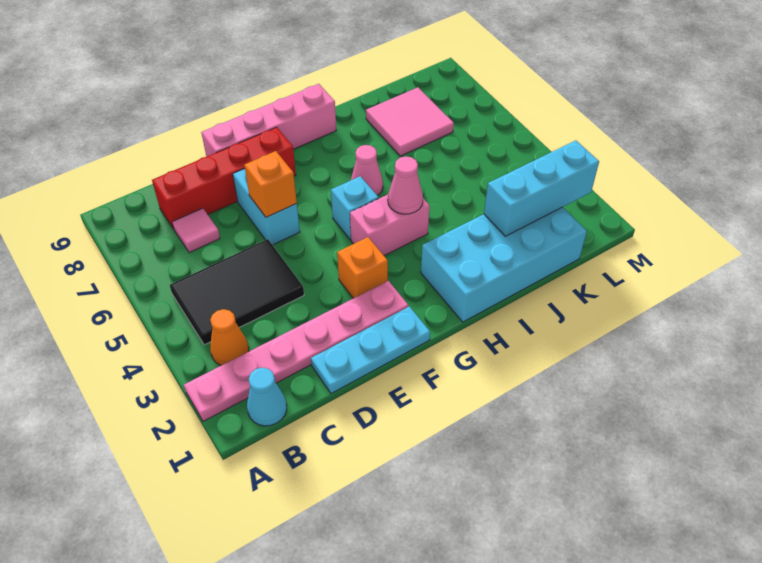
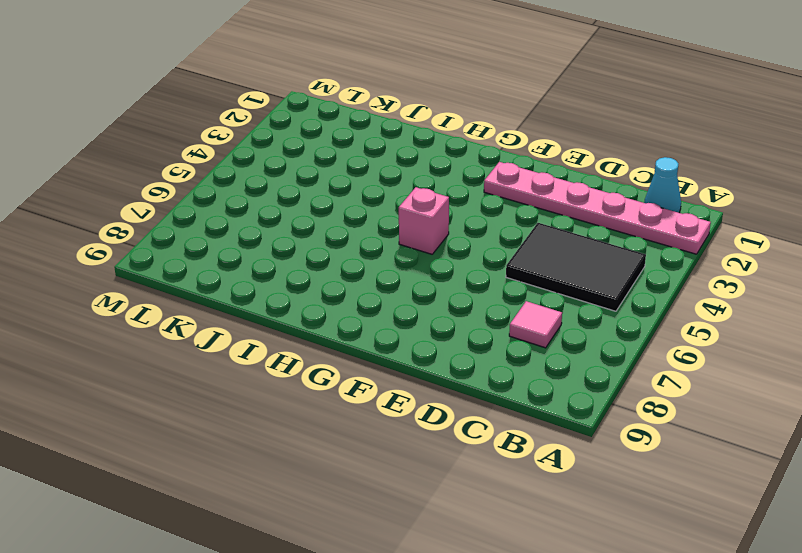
pink 1x1 brick [399,187,449,254] -> cyan 1x1 brick [331,176,379,240]
none -> orange 1x1 cone [210,309,249,365]
none -> red 1x4 brick [152,127,296,229]
none -> cyan 1x3 plate [311,306,430,394]

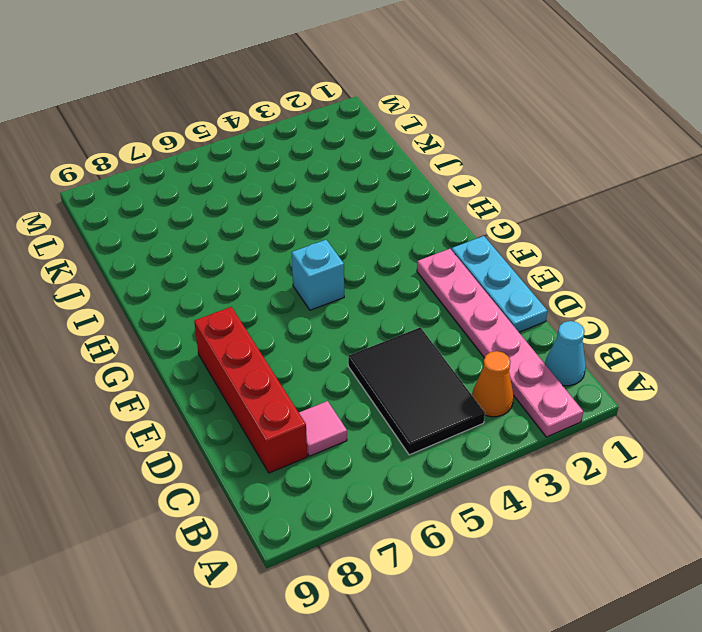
none -> cyan 1x2 brick [233,169,300,245]
none -> pink 1x4 brick [201,84,336,157]
none -> orange 1x1 brick [337,237,388,298]

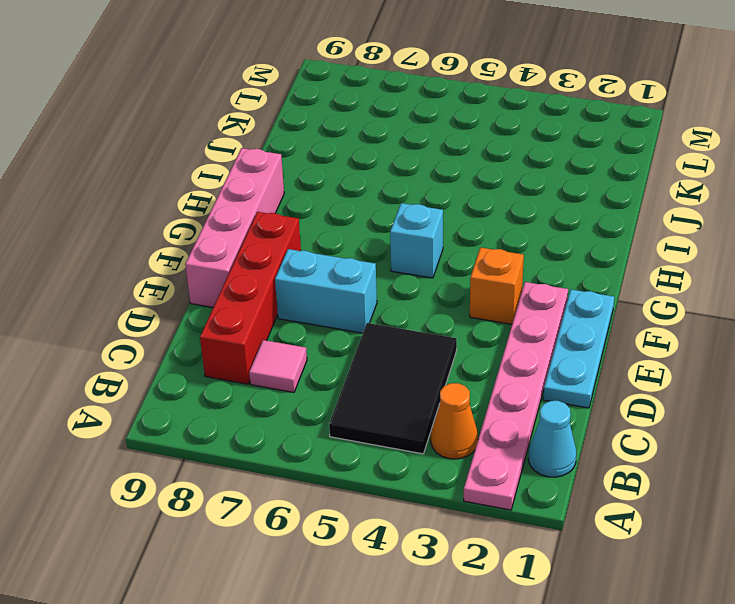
none -> pink 1x2 brick [350,195,430,256]
none -> cyan 2x4 brick [421,207,587,322]
none -> pink 1x1 cone [351,145,383,195]

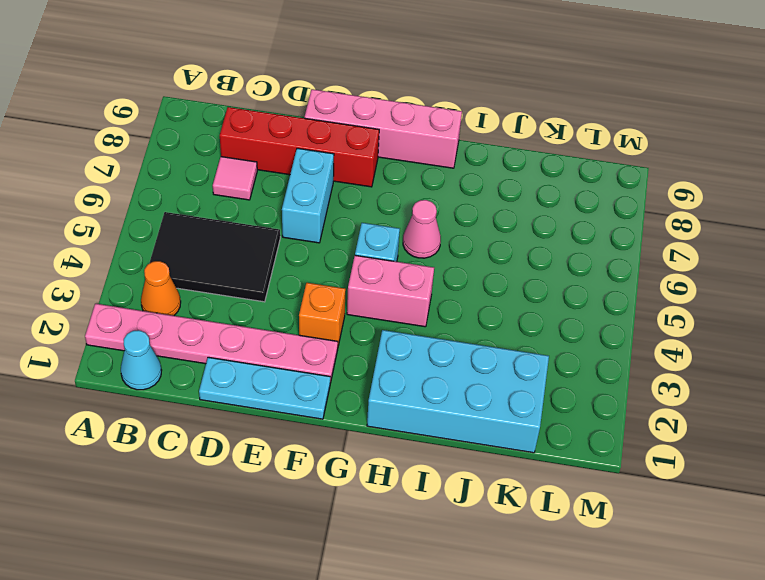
none -> pink 2x2 tile [366,87,454,156]
none -> orange 1x1 brick [244,151,297,217]
none -> pink 1x1 cone [388,156,423,214]

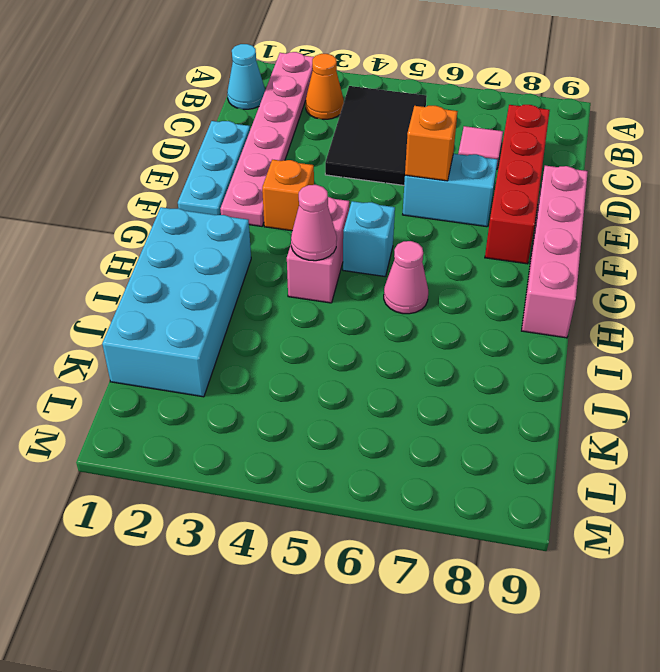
none -> pink 2x2 tile [366,87,454,156]
none -> cyan 1x3 brick [484,140,599,236]

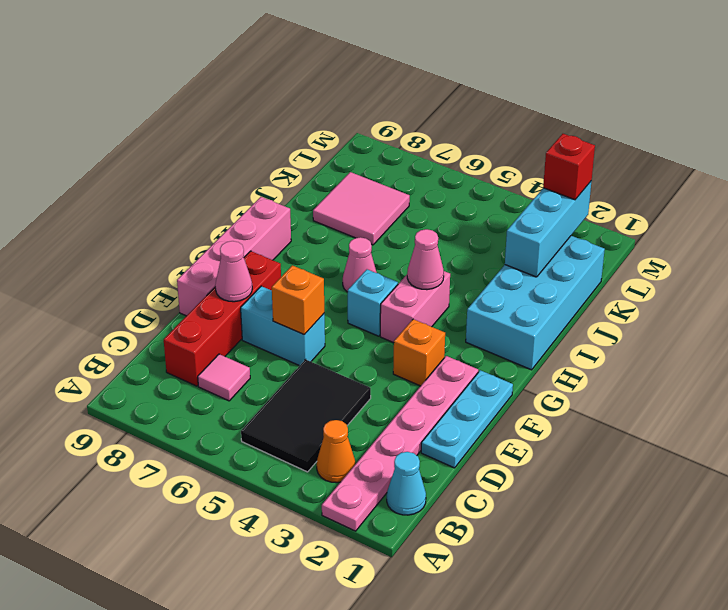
pink 1x1 cone [215,241,252,302] -> none
red 1x1 brick [543,134,595,200] -> none

